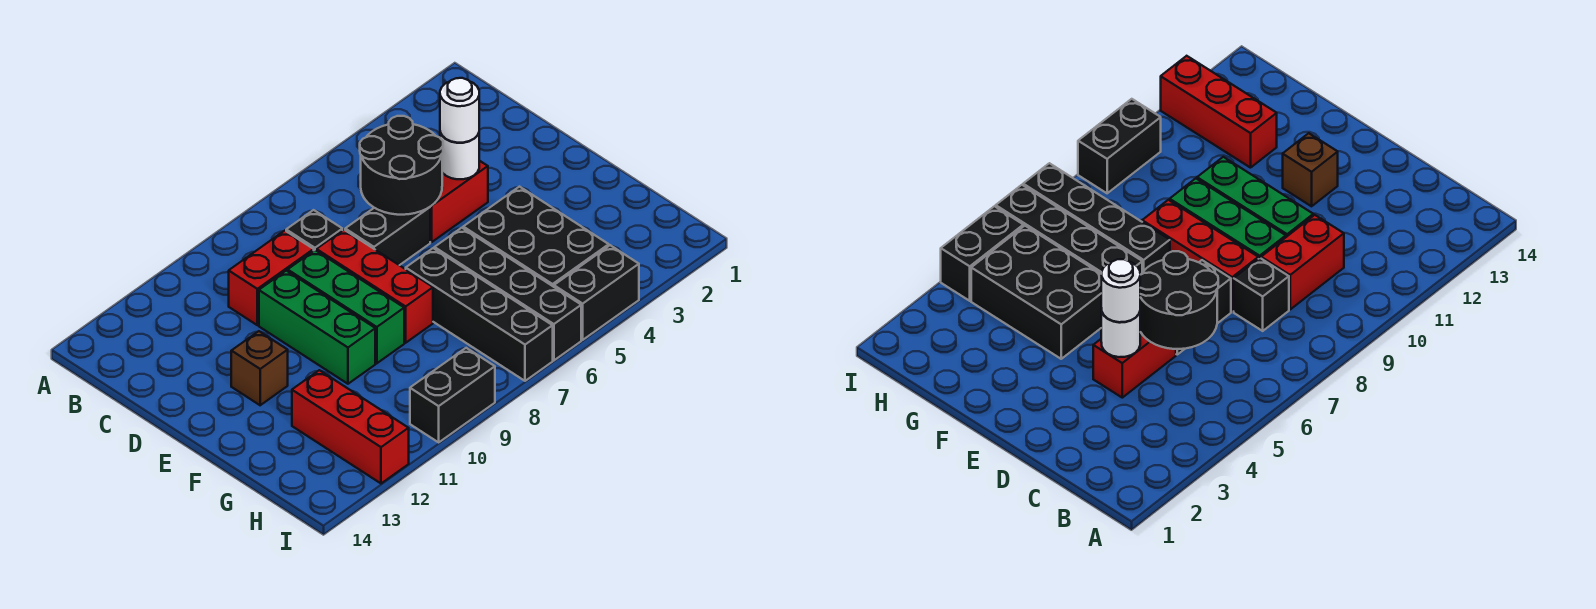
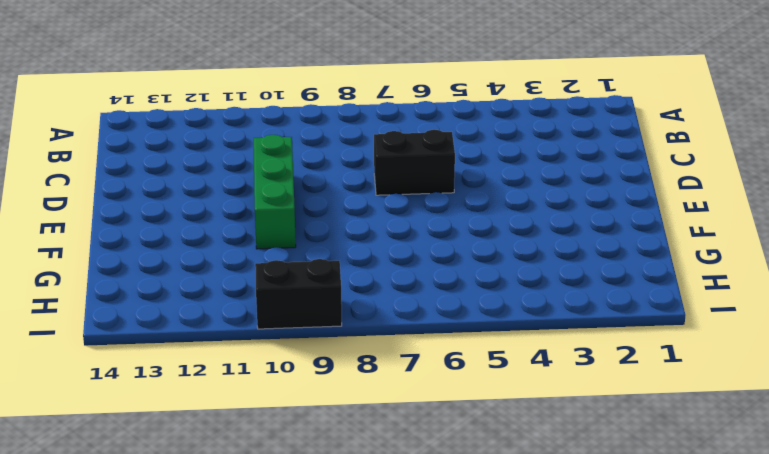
none -> black 1x1 brick [286,210,342,250]
none -> red 1x2 brick [229,231,314,325]
none -> red 1x2 brick [430,161,488,242]

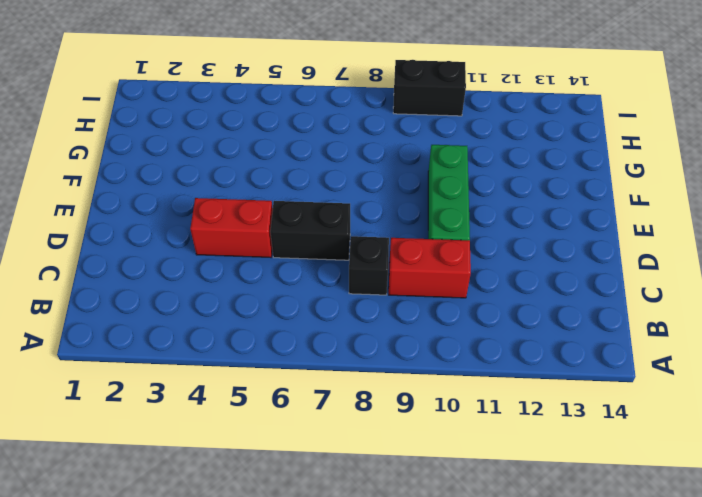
none -> red 1x3 brick [316,230,433,343]
none -> green 1x3 brick [288,250,404,363]
none -> brown 1x1 brick [231,331,288,405]

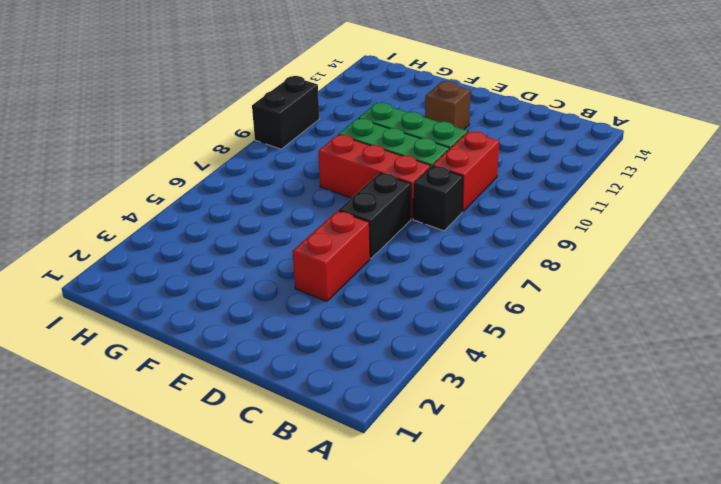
none -> black 2x3 brick [463,187,609,287]
none -> black 1x4 brick [434,228,581,360]
none -> black 1x4 brick [406,248,553,381]

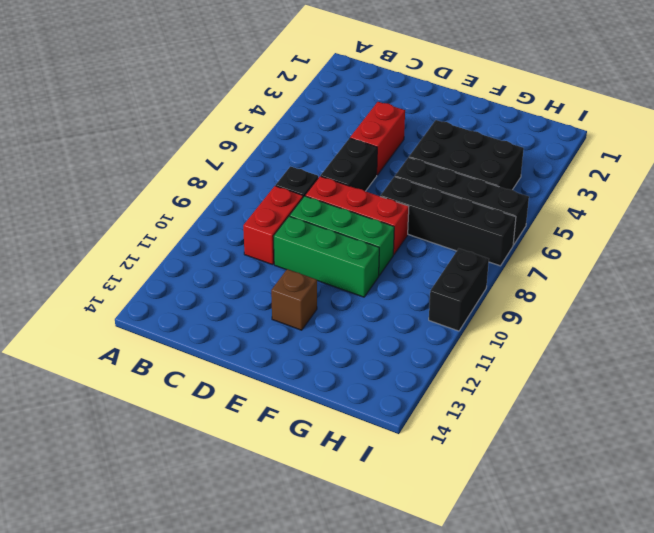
none -> red 1x3 brick [292,370,409,483]
none -> black 1x2 brick [554,245,639,340]
none -> black 2x2 round brick [360,116,443,215]

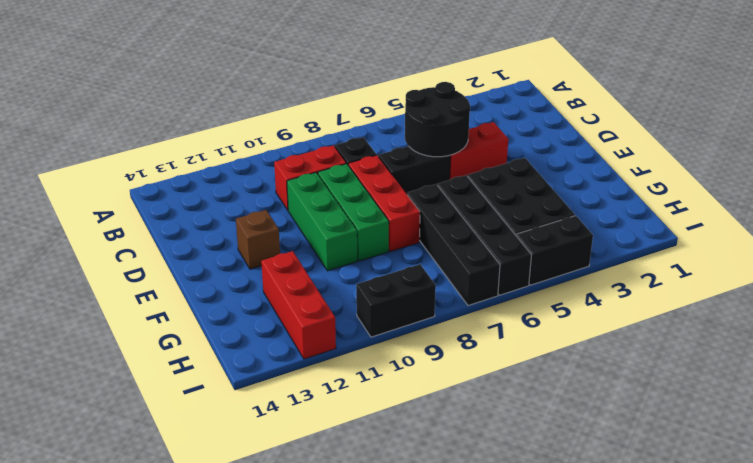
none -> white 1x1 round brick [440,133,479,179]
none -> white 1x1 round brick [440,78,479,143]

